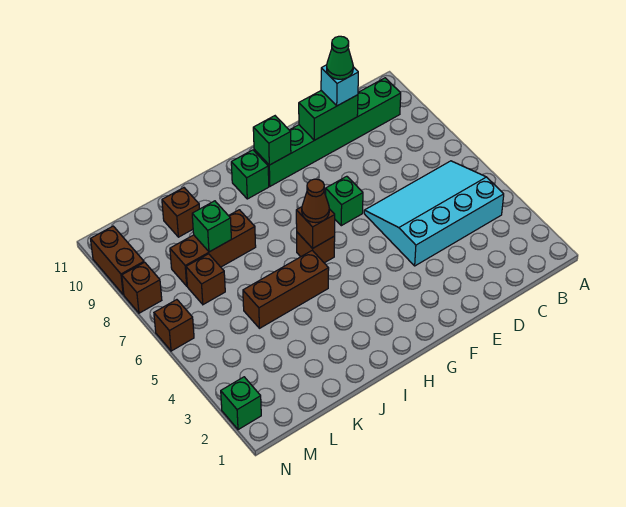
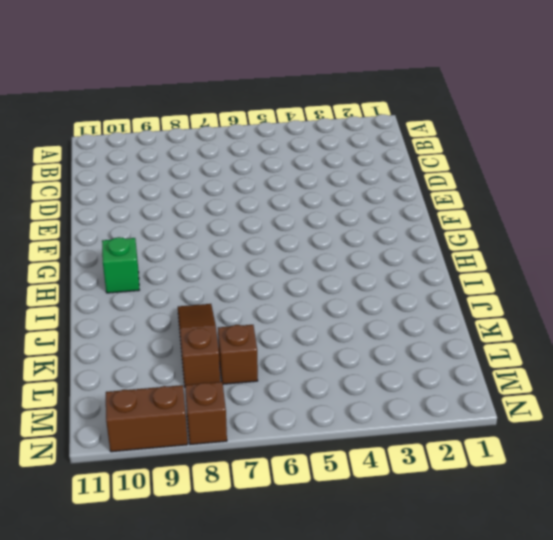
brown 1x3 slope [178,304,220,386] -> brown 1x3 brick [170,210,256,286]
none -> cyan 3x4 slope [364,161,504,266]
none -> green 1x6 brick [254,78,401,186]
none -> green 1x1 brick [326,176,363,226]

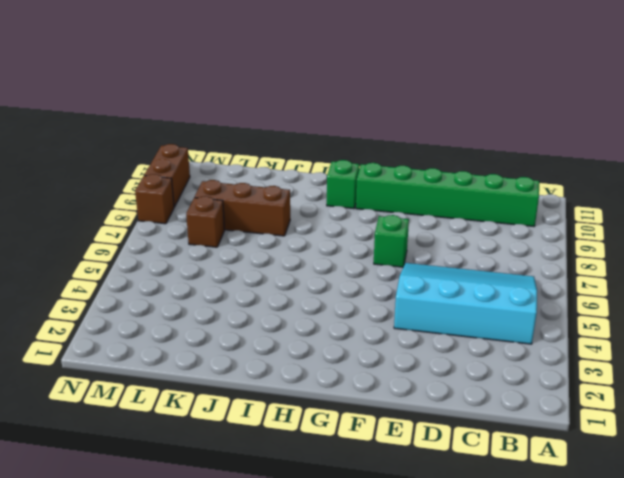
none -> brown 1x1 brick [297,232,335,263]
none -> brown 1x3 brick [243,250,329,328]
none -> brown 1x1 brick [162,188,199,237]

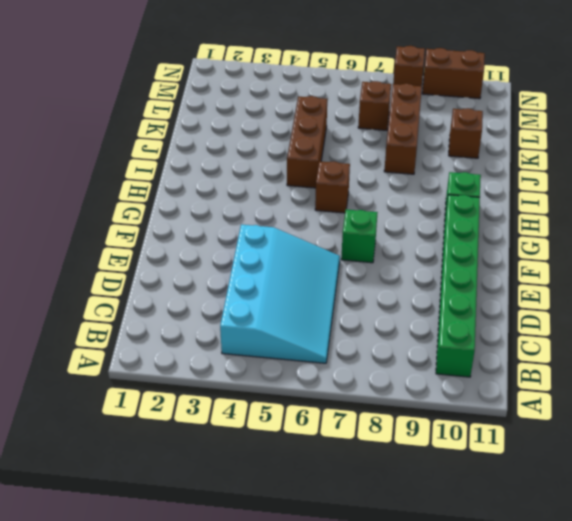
none -> green 1x1 brick [221,377,261,430]
none -> brown 1x1 brick [154,300,194,351]
none -> green 1x2 brick [299,91,358,140]

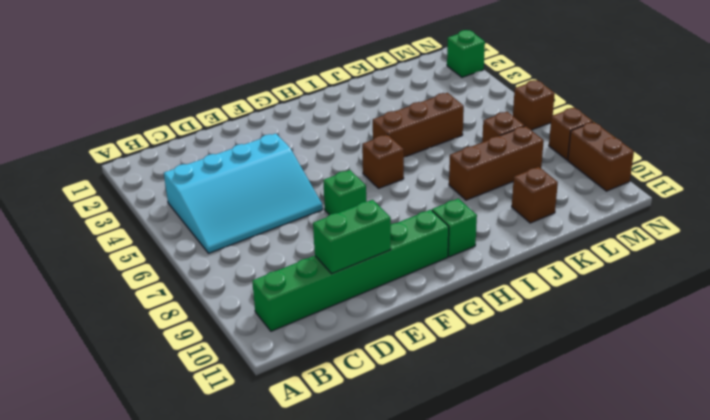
none -> green 1x1 brick [253,116,291,165]
none -> brown 1x1 brick [296,207,335,248]
none -> green 1x1 brick [192,201,231,252]

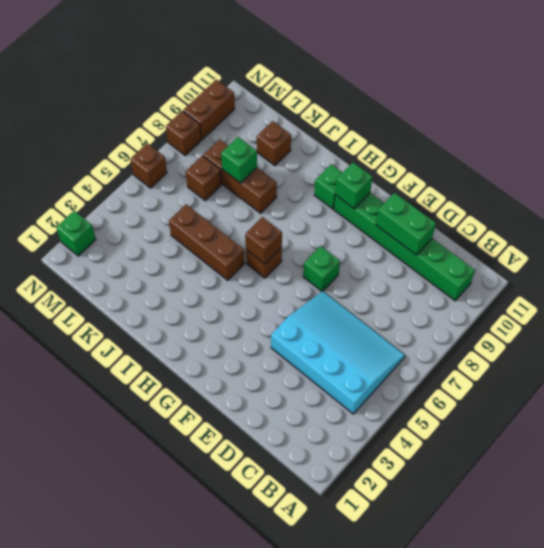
none -> cyan 1x1 brick [321,65,358,106]
none -> brown 1x1 cone [302,179,329,223]
none -> green 1x1 cone [327,36,353,79]

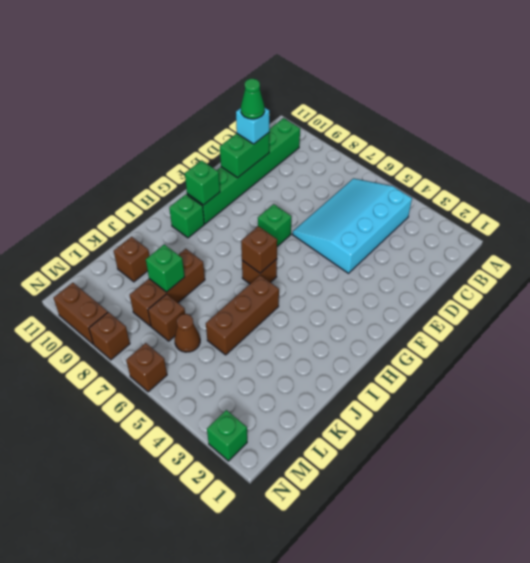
brown 1x1 cone [175,314,200,352] -> brown 1x1 cone moved to [302,179,329,223]

